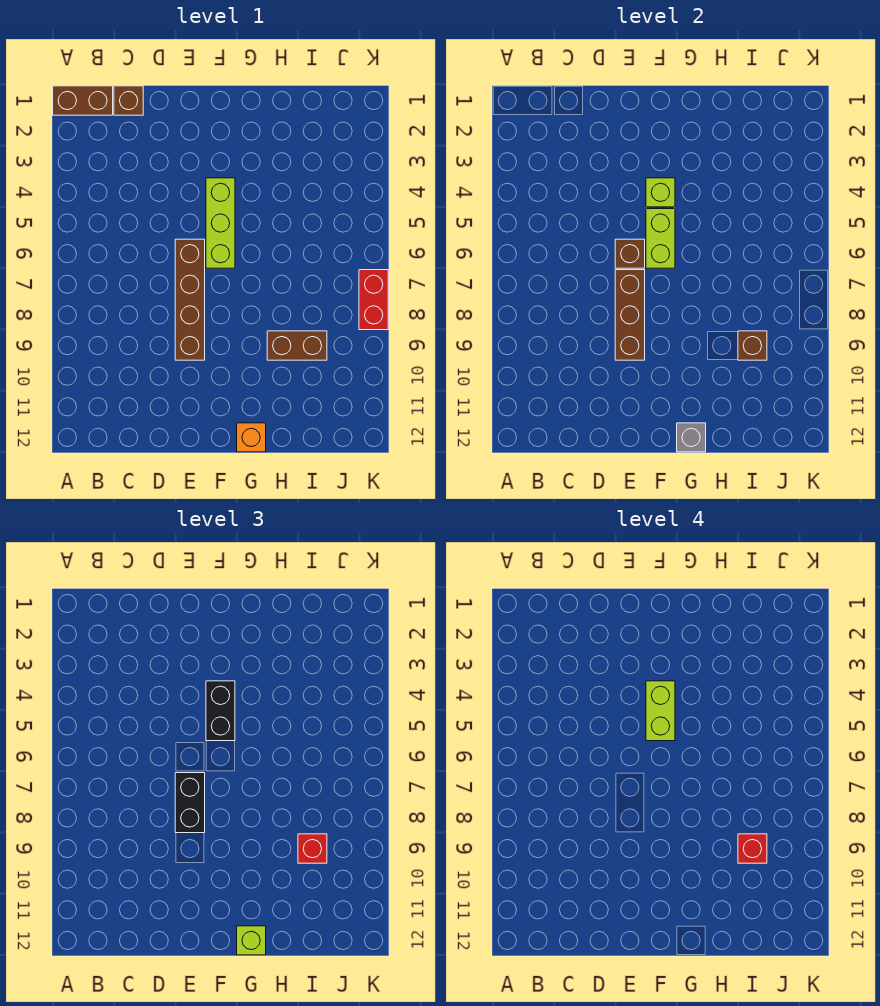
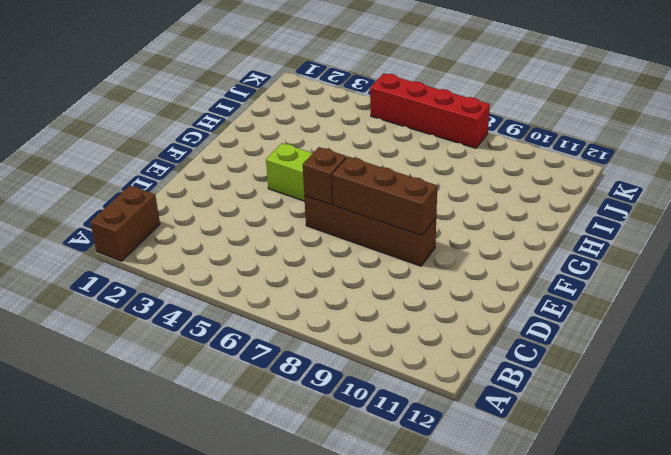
red 1x4 brick [370,73,490,148] -> red 1x2 brick [359,270,388,330]
none -> brown 1x1 brick [114,86,143,115]
none -> orange 1x1 brick [237,423,266,452]
none -> brown 1x2 brick [267,331,327,360]

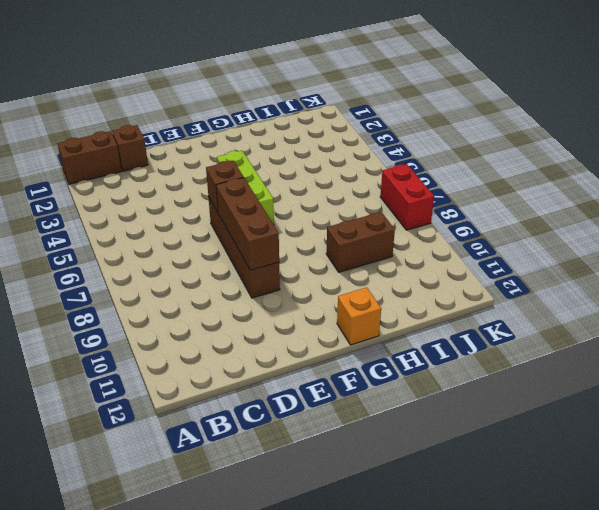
none -> lime 1x1 brick [646,178,675,207]
none -> lime 1x2 brick [646,209,675,268]
none -> grey 1x1 brick [677,423,706,452]

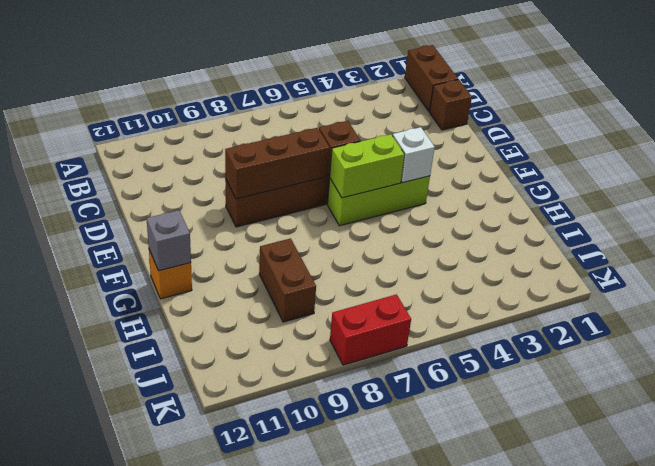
white 1x1 brick [393,127,435,183] -> lime 1x1 brick [646,178,675,207]
none -> brown 1x1 brick [738,331,767,360]
none -> black 1x2 brick [175,773,205,833]
none -> black 1x2 brick [206,681,235,741]

